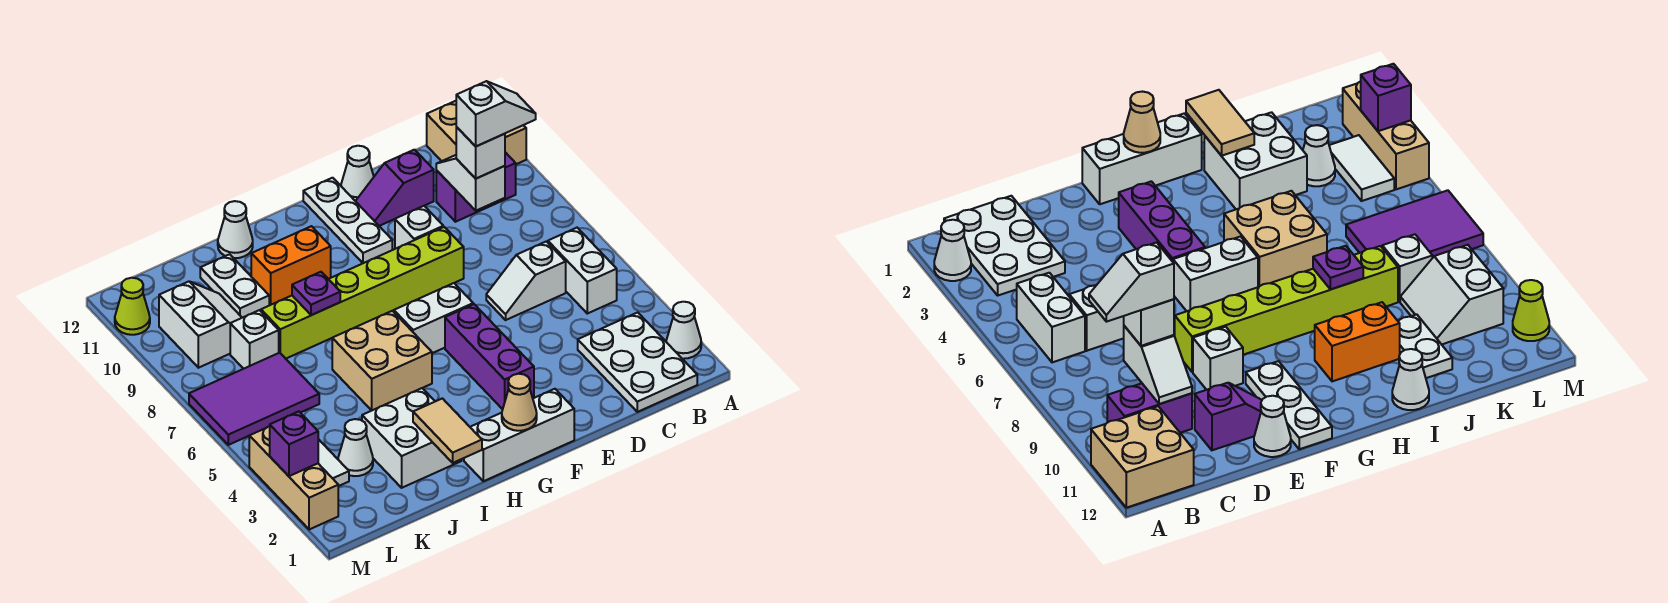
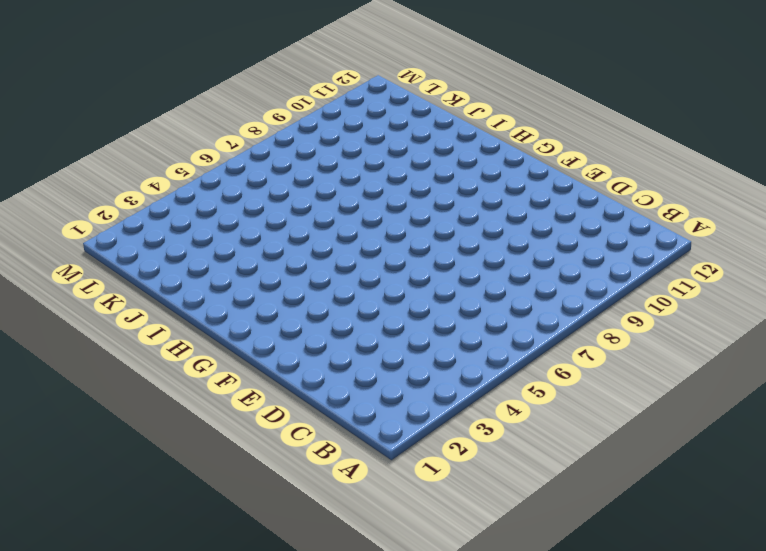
none -> white 1x1 cone [666,302,701,359]
none -> tan 2x2 brick [427,101,526,164]
none -> white 2x3 plate [578,312,697,412]
none -> white 1x2 brick [548,228,617,314]

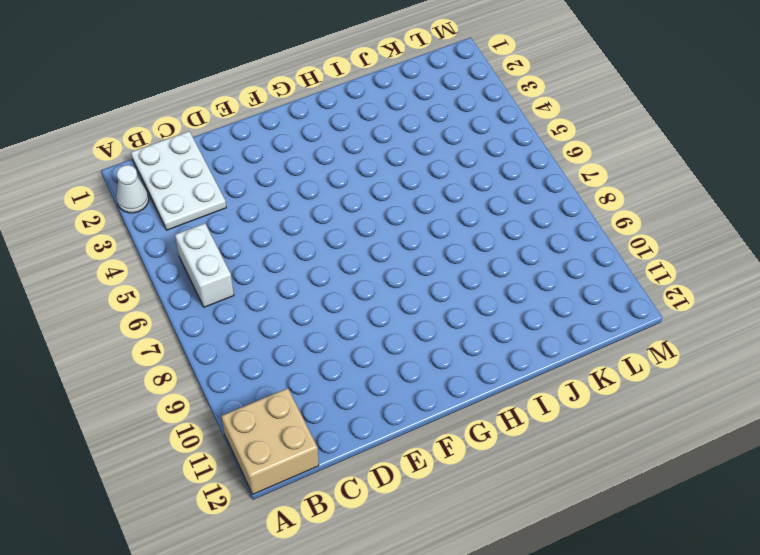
none -> purple 1x2 brick [436,152,516,222]
none -> white 1x2 slope [486,241,566,320]
none -> purple 1x2 slope [356,150,434,226]
none -> lime 1x6 brick [261,227,464,359]

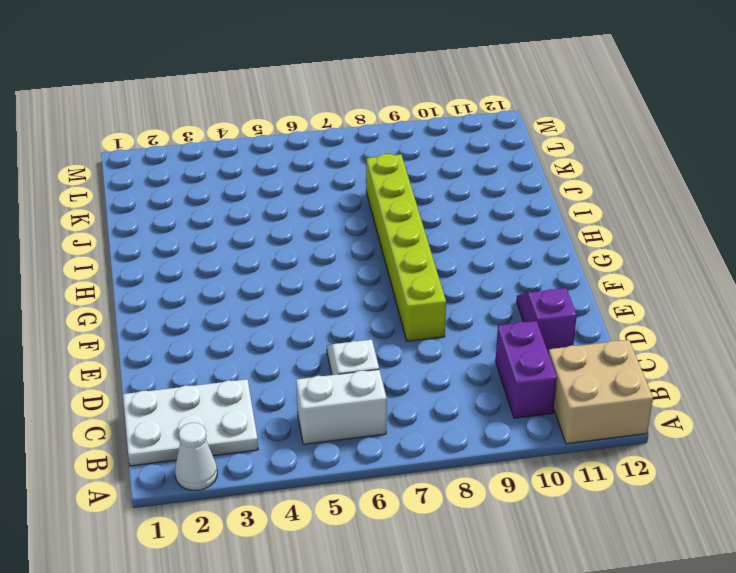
none -> white 1x1 brick [395,206,443,249]
none -> white 1x1 cone [341,146,374,201]
none -> white 1x3 brick [464,389,574,481]
none -> purple 1x3 brick [445,304,534,409]

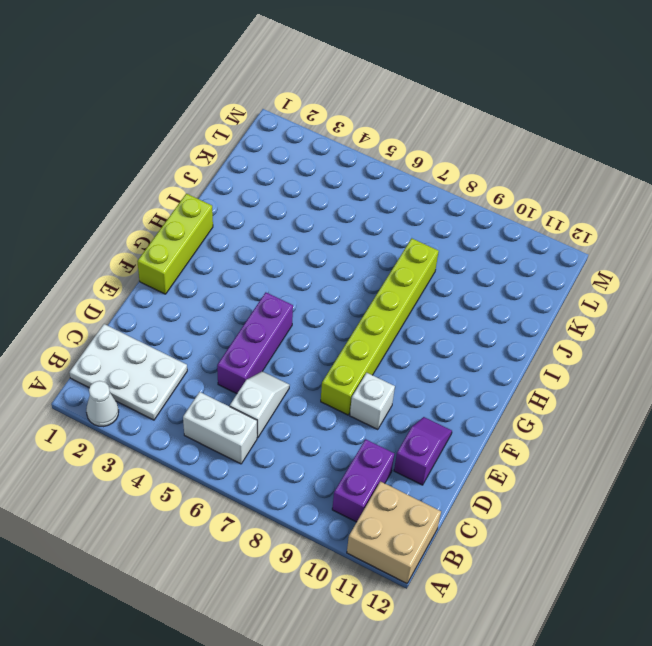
purple 1x3 brick [217,293,293,394] -> purple 1x3 brick turned to [445,304,534,409]
lime 1x3 brick [137,194,213,294] -> white 1x3 brick [464,389,574,481]
none -> white 1x1 cone [341,146,374,201]
none -> white 1x2 brick [394,283,473,353]
none -> white 1x3 plate [303,178,392,263]
none -> tan 2x2 brick [332,311,432,411]

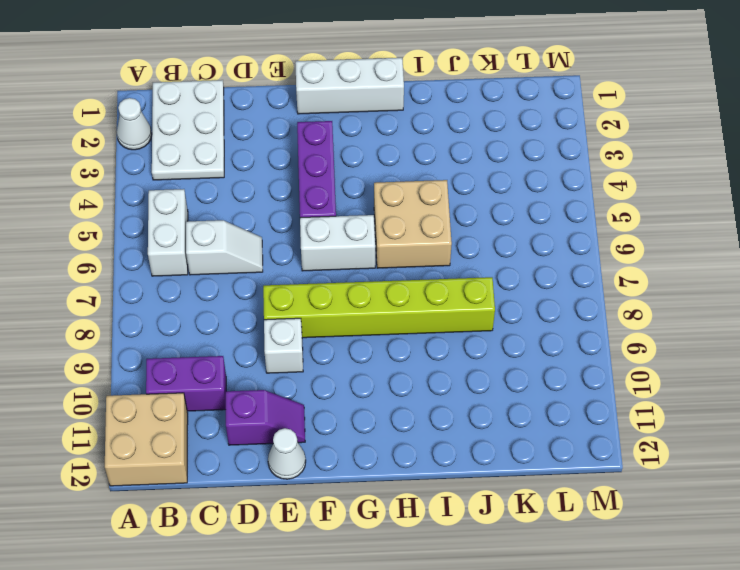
none -> white 1x3 plate [303,178,392,263]
none -> orange 1x2 brick [251,226,331,305]
none -> white 2x2 brick [362,388,462,488]
none -> white 1x1 cone [218,201,253,258]

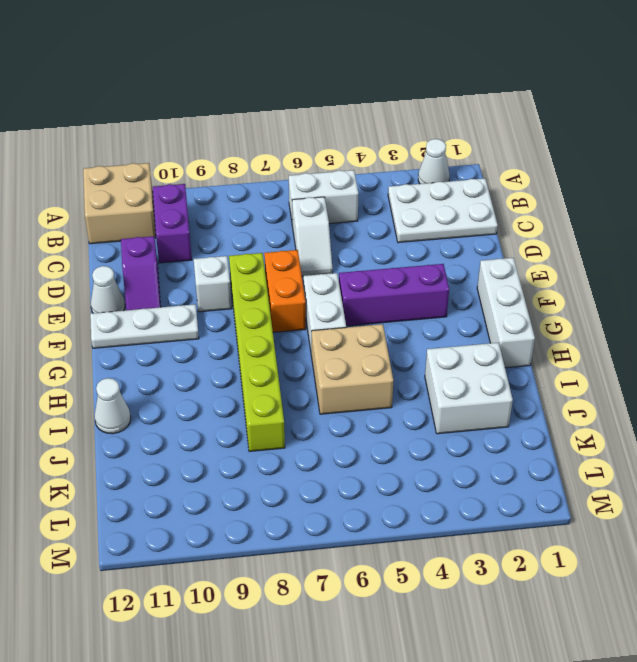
orange 1x2 brick [264,250,306,332] -> orange 1x2 brick moved to [251,226,331,305]
none -> white 1x2 plate [200,254,269,318]
none -> white 1x1 cone [338,419,373,476]
none -> purple 2x3 tile [189,353,319,445]
none -> white 1x1 brick [230,310,279,369]

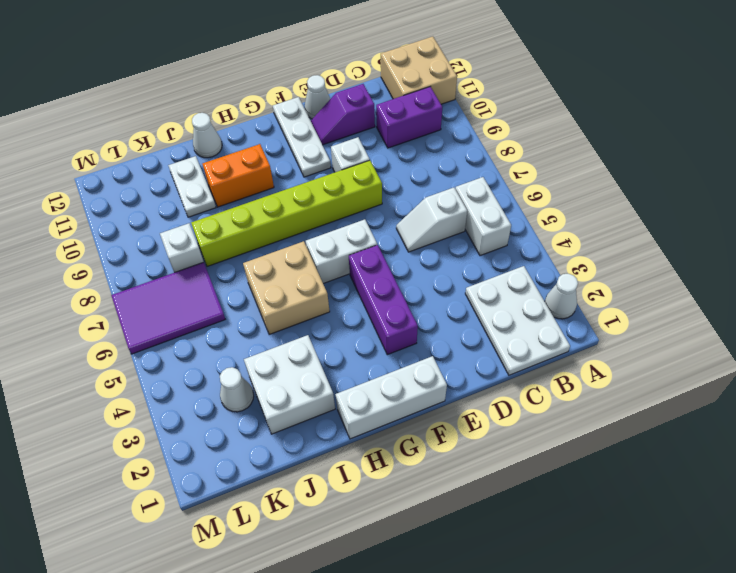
none -> white 2x2 slope [159,282,242,368]
none -> white 1x2 tile [318,439,349,486]
none -> tan 1x3 brick [249,426,338,530]
none -> lime 1x1 cone [115,278,150,335]

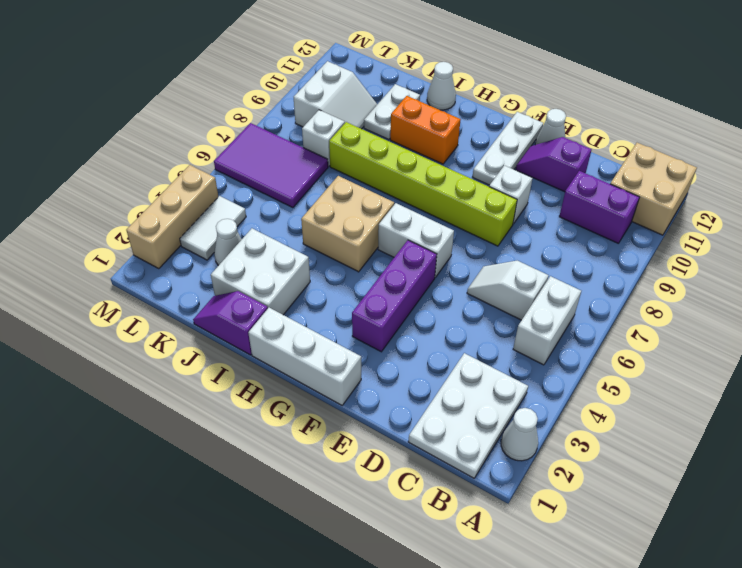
purple 1x2 slope [193,291,268,355] -> none
none -> lime 1x1 cone [115,278,150,335]
none -> white 1x2 slope [436,155,505,211]
none -> tan 1x1 cone [502,374,537,431]
none -> tan 1x2 tile [413,398,482,463]

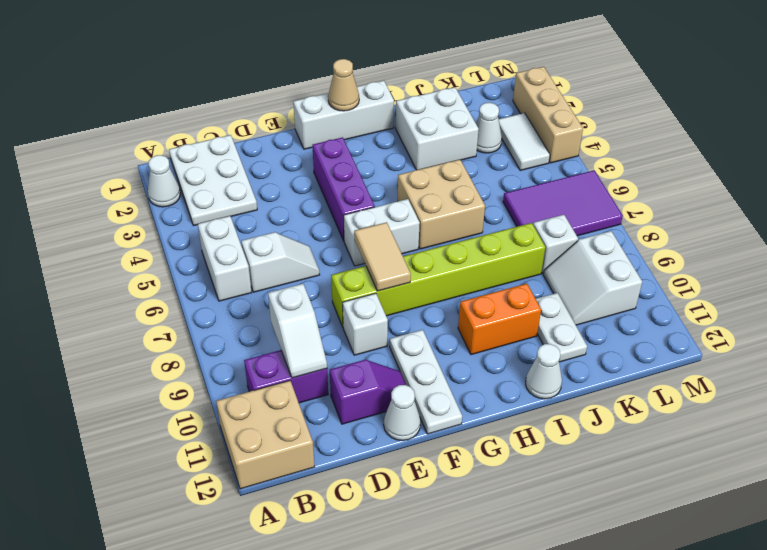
tan 1x2 tile [354,222,411,291] -> tan 1x2 tile moved to [413,398,482,463]
none -> lime 1x1 cone [115,278,150,335]
none -> purple 1x1 plate [292,272,340,315]
none -> purple 1x1 brick [270,411,318,476]
none -> white 1x1 brick [456,127,505,179]

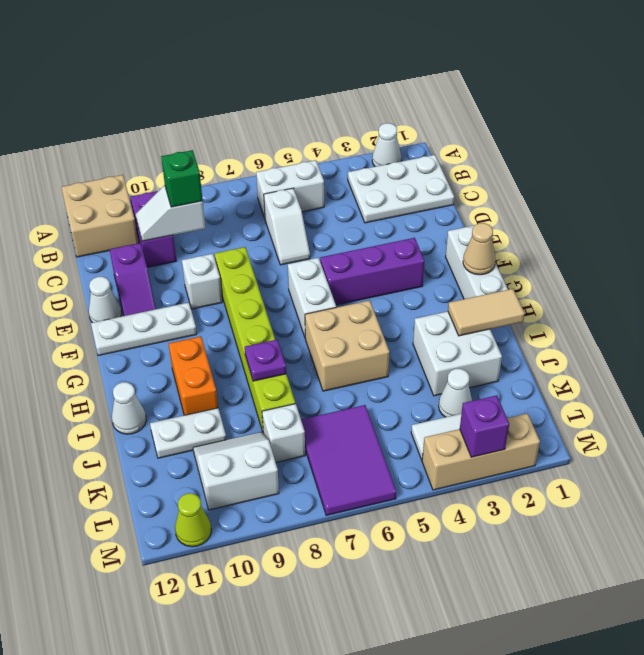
green 1x1 brick [161,150,203,207] -> white 1x1 brick [456,127,505,179]
none -> white 1x2 slope [456,81,536,146]

